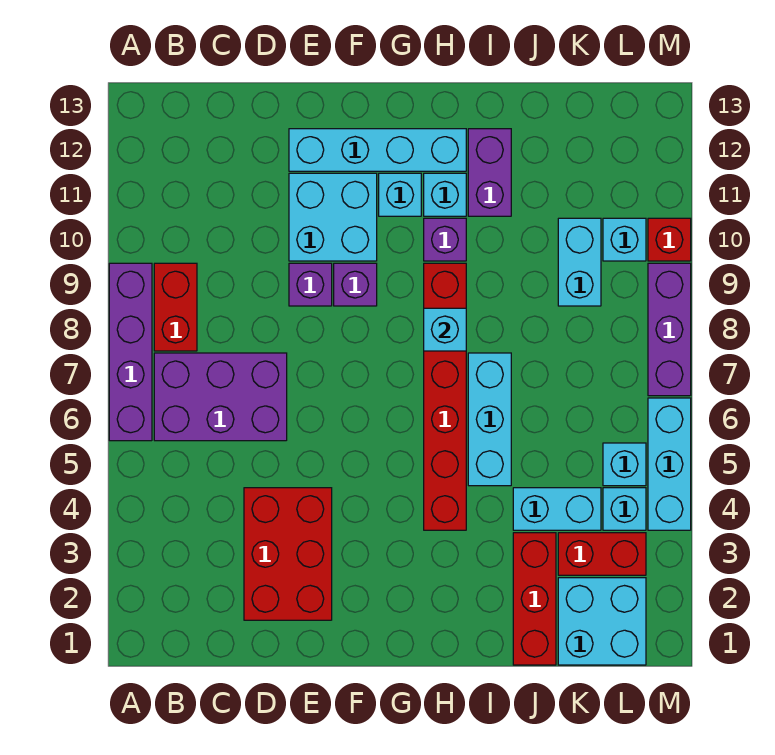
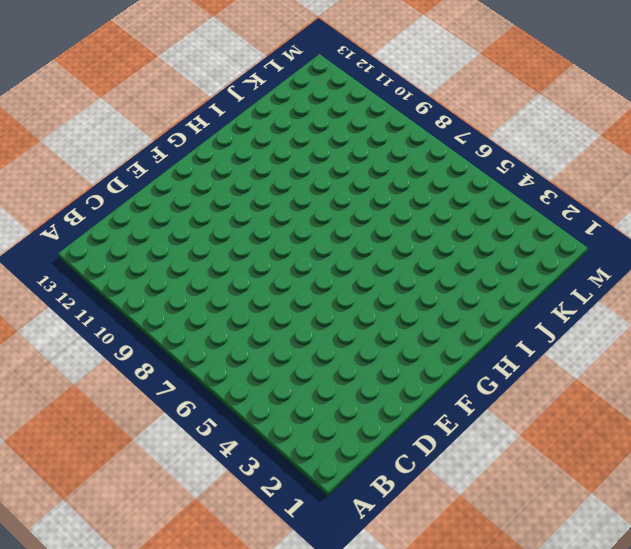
none -> purple 1x4 brick [109,263,152,441]
none -> purple 2x3 brick [154,353,287,441]
none -> red 1x2 brick [154,263,197,351]

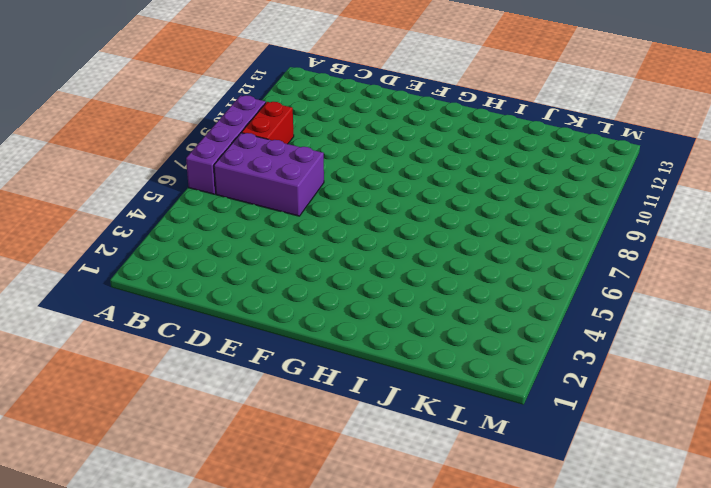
none -> red 2x3 brick [244,488,332,620]
none -> purple 1x1 brick [289,263,332,306]
none -> cyan 2x2 brick [289,173,377,261]

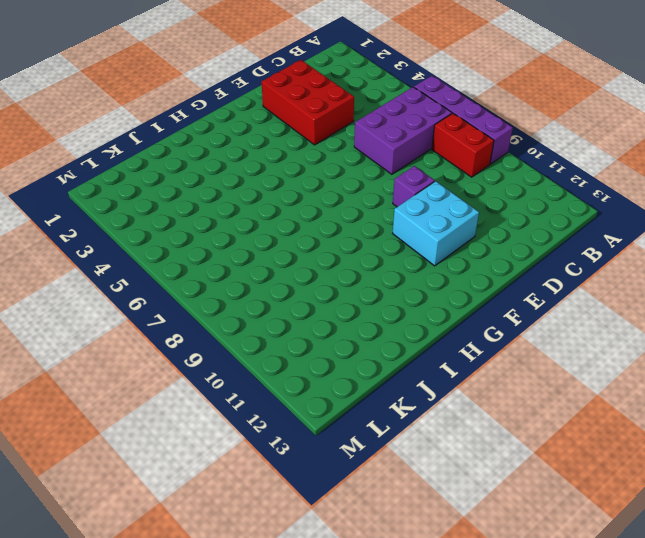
none -> cyan 1x4 brick [289,129,466,171]
none -> purple 1x1 brick [334,263,377,306]
none -> cyan 1x1 brick [379,173,421,216]

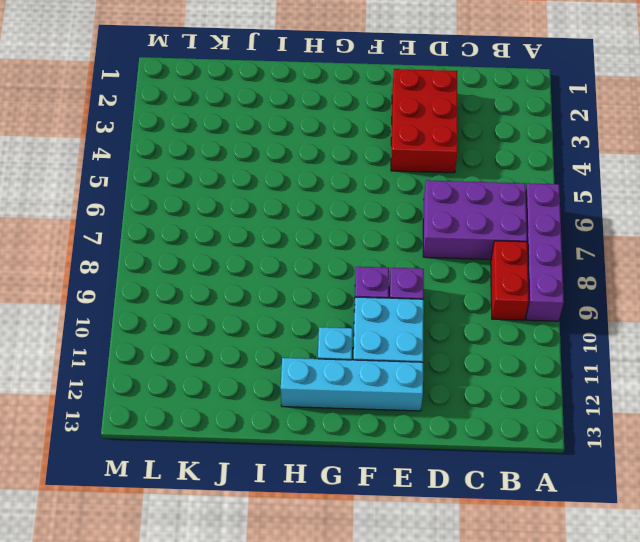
none -> red 1x6 brick [424,263,466,530]
none -> purple 1x1 brick [424,218,466,261]
none -> cyan 1x1 brick [424,173,466,216]

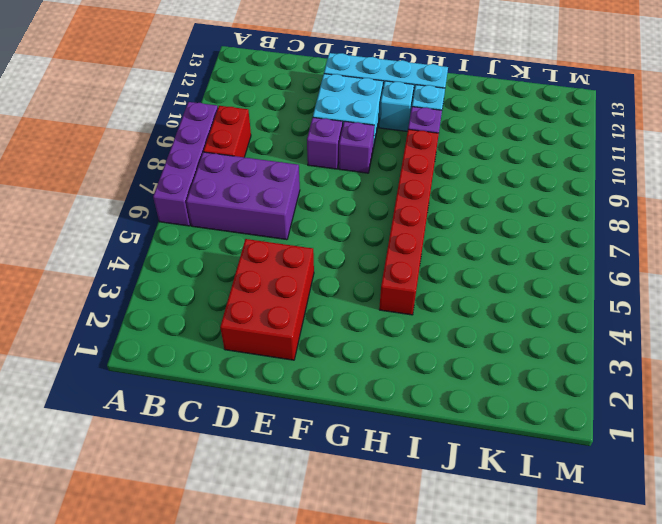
none -> cyan 1x3 brick [468,353,511,486]
none -> purple 1x2 brick [468,129,511,216]
none -> red 1x3 brick [513,533,556,665]

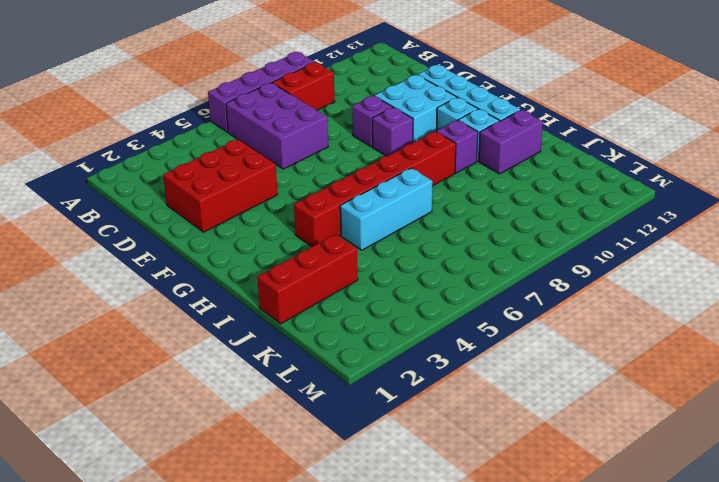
none -> cyan 1x2 brick [513,488,601,530]
none -> cyan 2x2 brick [558,578,646,665]
none -> red 1x2 brick [558,533,646,575]

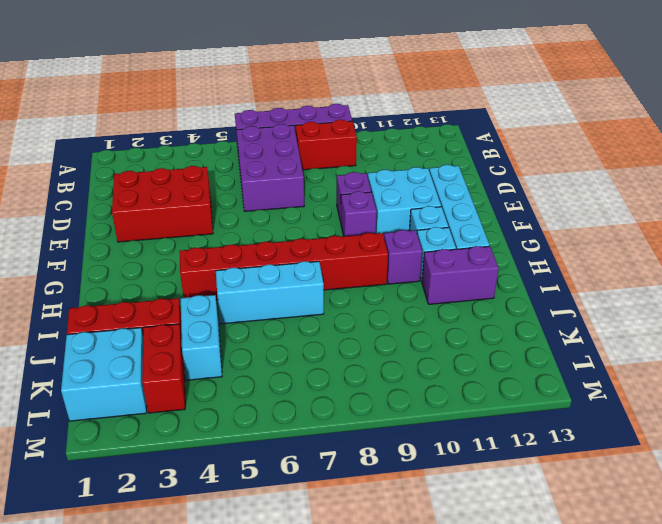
none -> cyan 1x2 brick [558,218,601,306]
none -> cyan 1x1 brick [603,488,646,530]
none -> cyan 1x1 brick [603,443,646,486]

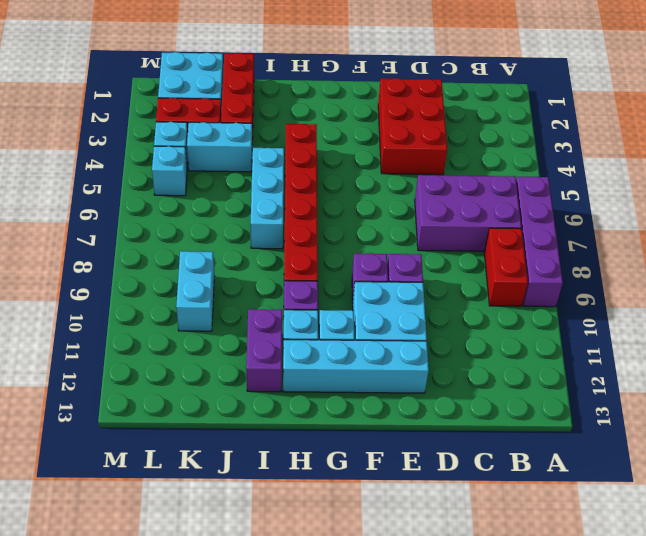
none -> cyan 1x1 brick [603,218,646,261]
none -> cyan 1x3 brick [648,398,691,530]
none -> purple 1x3 brick [648,263,691,396]

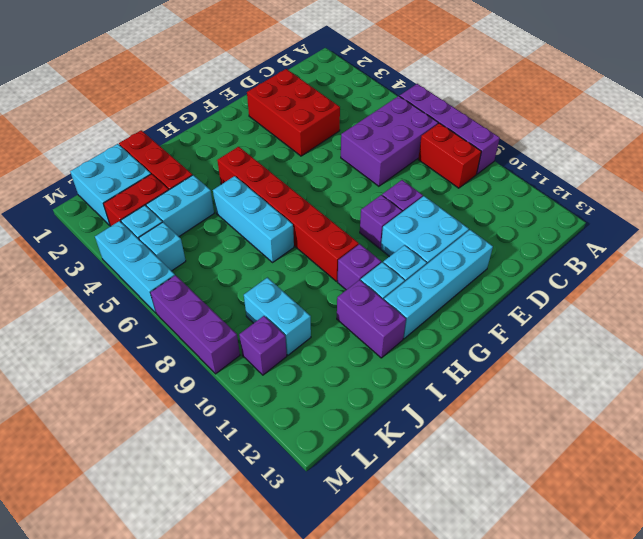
purple 1x1 brick [239,316,287,375] -> cyan 1x1 brick [603,218,646,261]
none -> red 1x1 brick [648,218,691,261]
none -> cyan 1x1 brick [424,308,466,351]

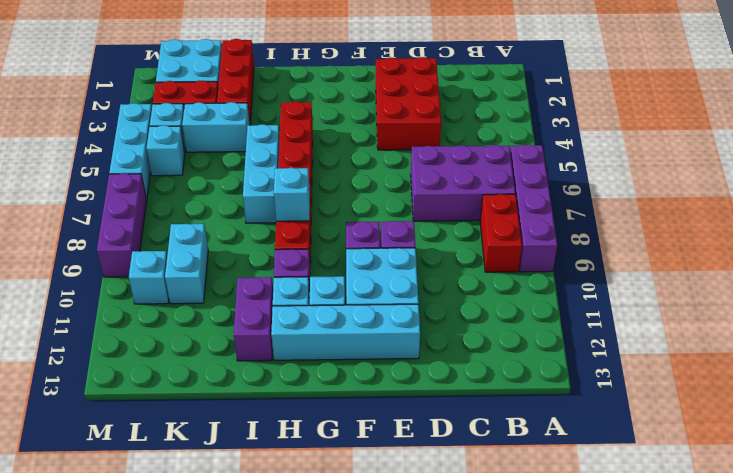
none -> red 1x1 brick [648,218,691,261]

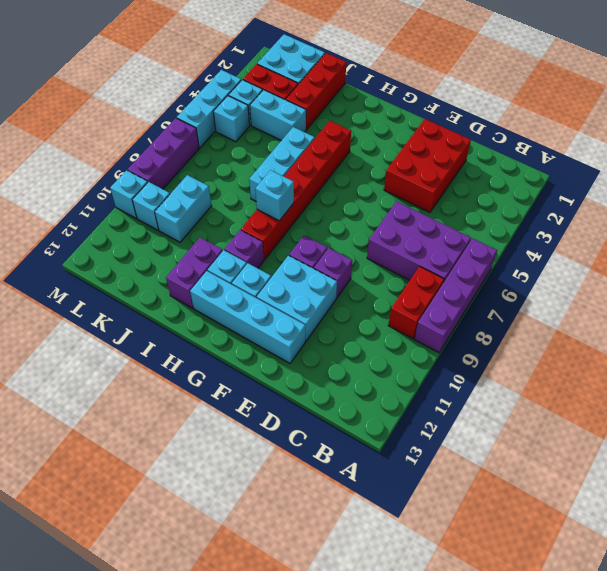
cyan 1x1 brick [110,170,148,218] -> red 1x1 brick [648,218,691,261]

